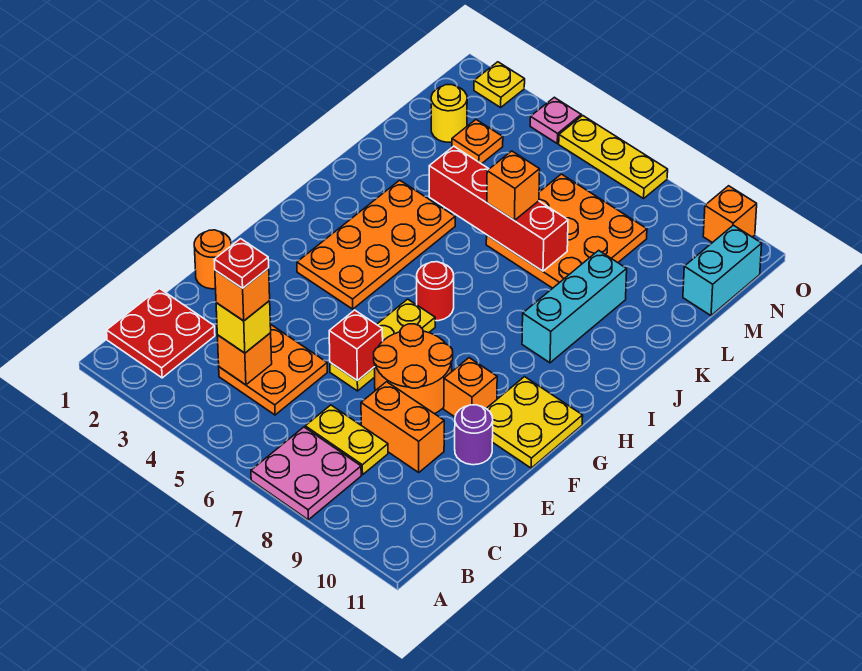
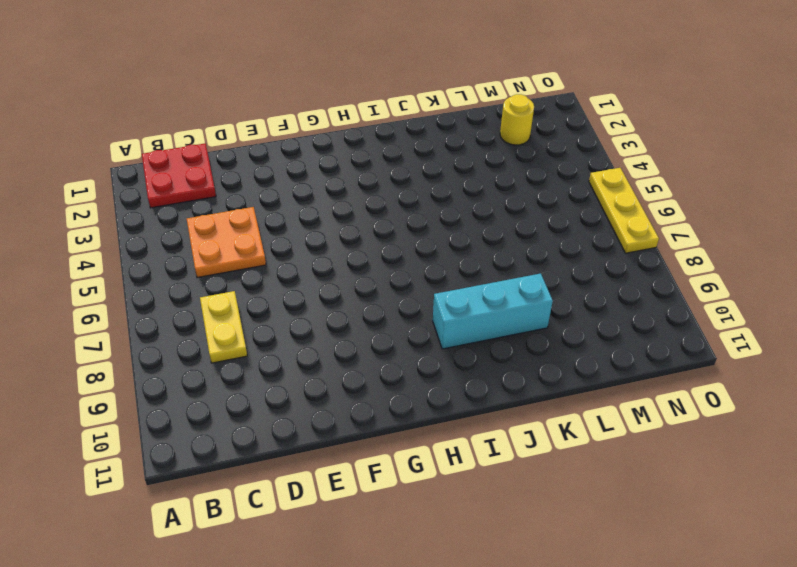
none -> pink 2x2 plate [251,427,361,520]
none -> orange 1x2 brick [361,382,444,472]
none -> orange 1x1 round brick [194,230,231,289]

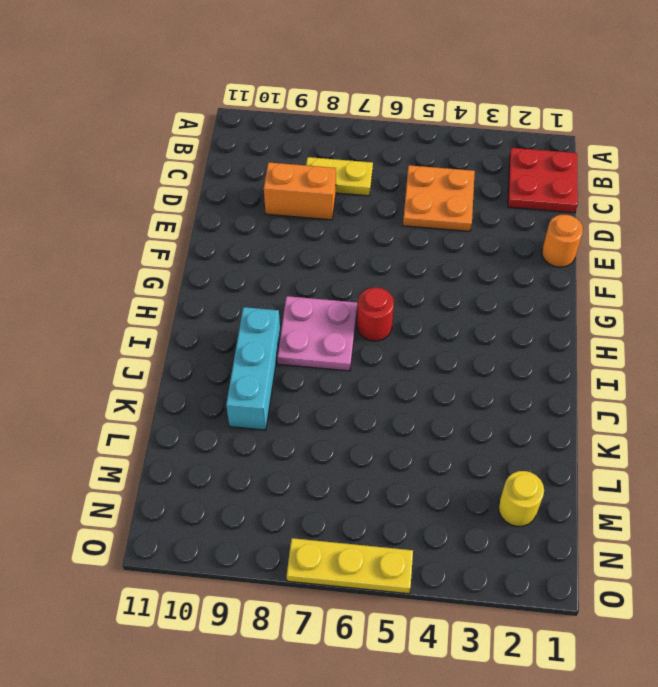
pink 2x2 plate [277,296,357,371] -> pink 2x2 plate moved to [251,427,361,520]
none -> yellow 1x3 plate [330,299,435,391]
none -> orange 2x2 round brick [374,324,453,414]
none -> purple 1x1 round brick [455,405,493,465]

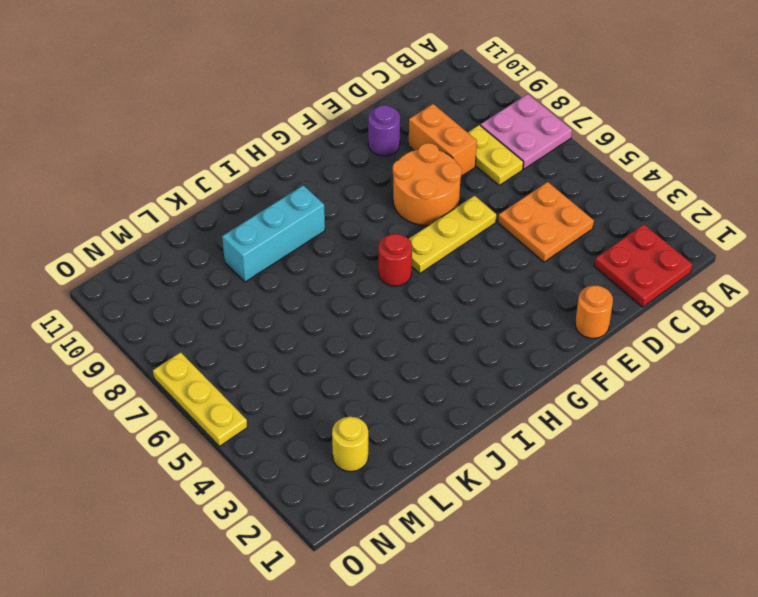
none -> orange 1x1 brick [444,358,497,417]
none -> yellow 2x2 plate [486,377,583,468]
none -> orange 2x4 plate [297,180,455,309]

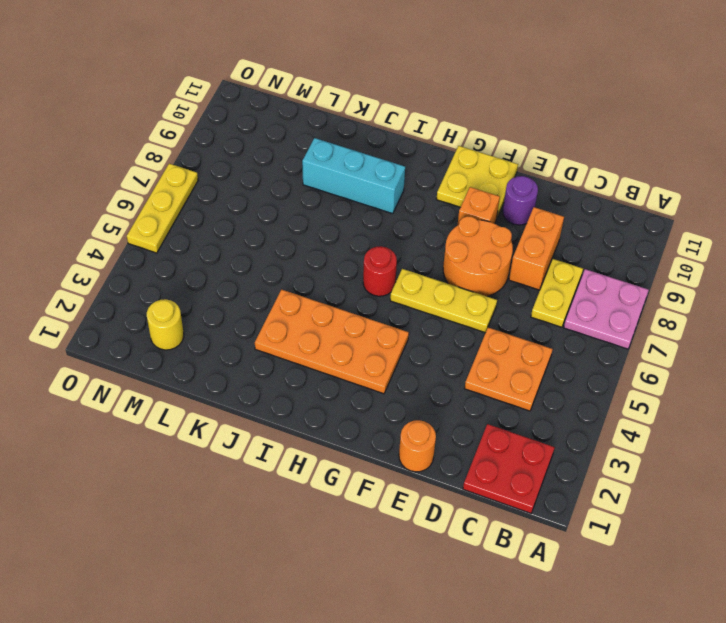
none -> orange 3x3 plate [486,174,647,288]
none -> orange 1x1 plate [452,120,503,164]
none -> cyan 1x2 brick [683,225,762,316]

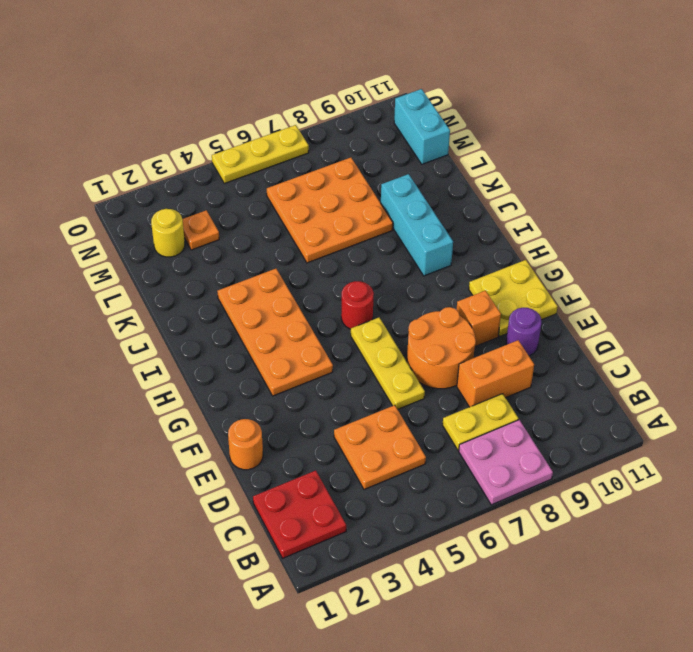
none -> yellow 1x1 plate [474,62,525,107]
none -> pink 1x1 plate [530,97,581,143]
none -> orange 1x1 brick [703,186,757,243]

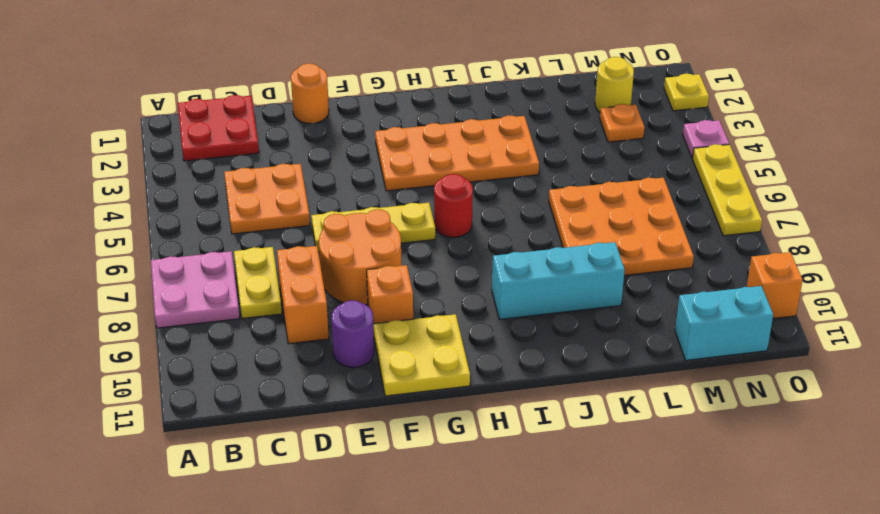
none -> orange 1x1 brick [217,333,272,385]
none -> red 1x1 brick [329,310,383,381]
none -> red 1x4 brick [429,146,568,271]

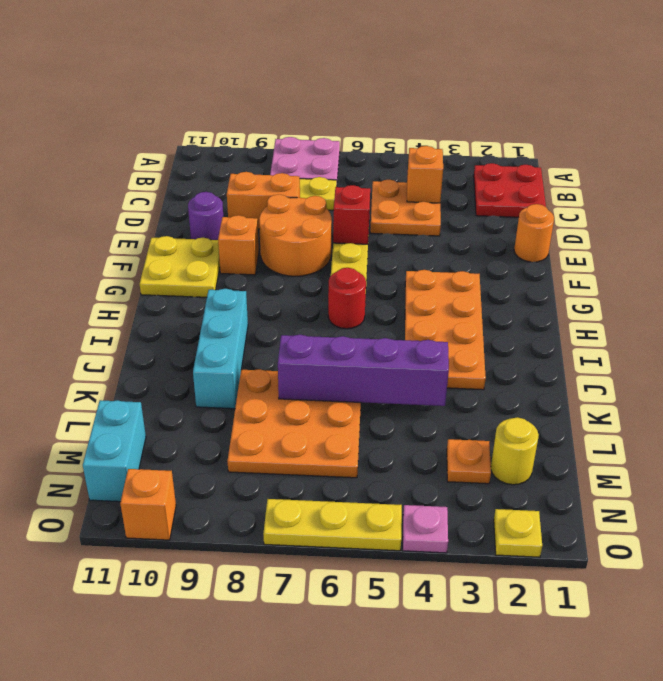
purple 1x4 brick [278,335,449,406] -> red 1x4 brick [429,146,568,271]
none -> yellow 1x1 brick [216,301,271,353]
none -> orange 1x1 brick [487,151,540,220]
none -> orange 1x1 brick [215,268,270,321]

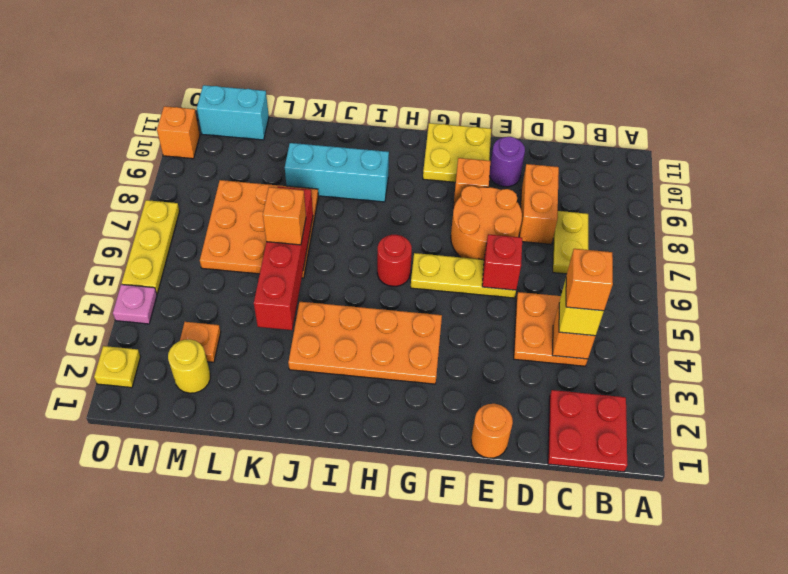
none -> pink 2x2 plate [251,427,361,520]
none -> red 1x1 plate [214,239,269,288]

